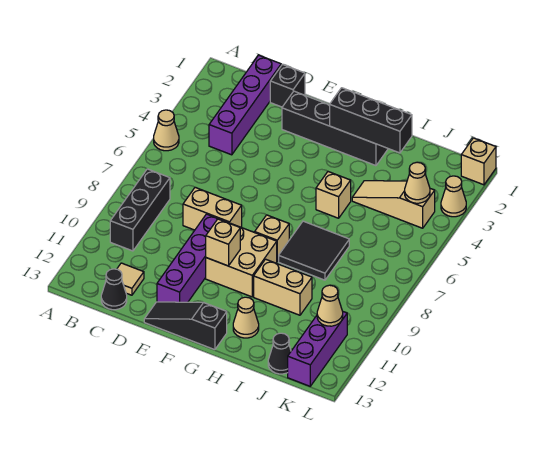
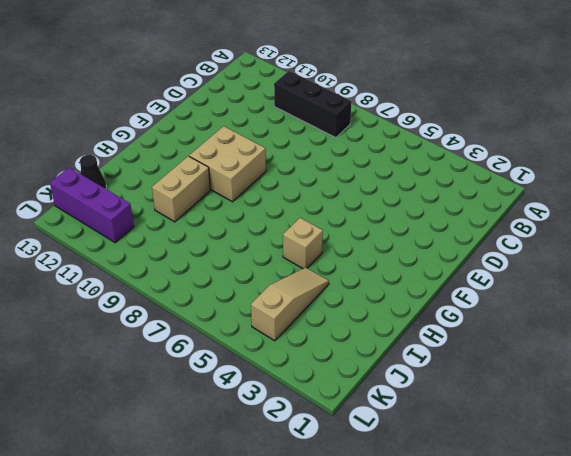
none -> tan 1x1 cone [154,110,179,151]
none -> purple 1x4 brick [209,55,281,155]
none -> tan 1x1 tile [117,263,144,295]

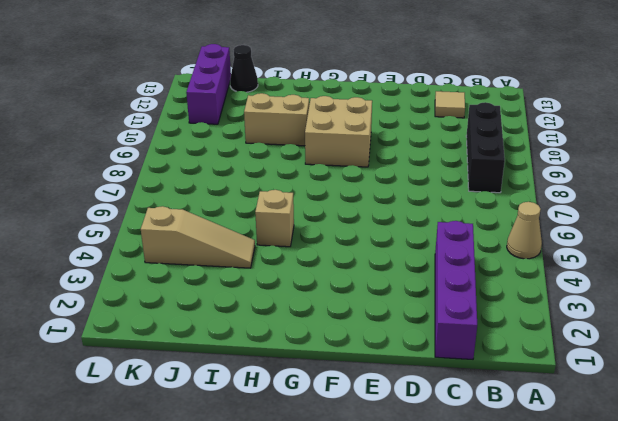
none -> black 1x1 cone [101,269,127,310]
none -> black 1x1 brick [270,64,305,107]
none -> tan 1x2 brick [183,187,242,230]

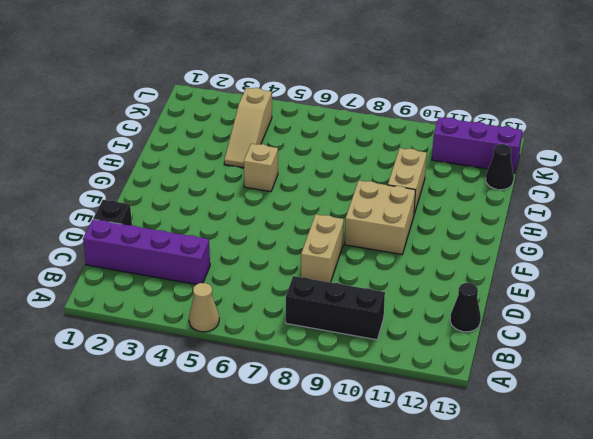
none -> tan 1x1 tile [117,263,144,295]
none -> black 1x4 brick [282,91,388,166]
none -> purple 1x4 brick [157,214,228,302]

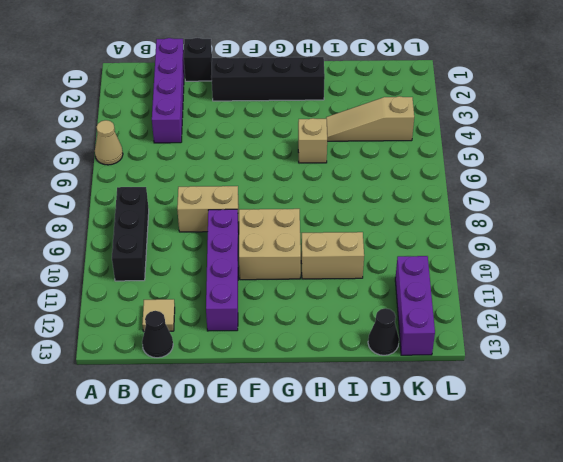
none -> black 1x3 slope [144,302,227,350]
none -> tan 1x1 brick [255,215,289,262]
none -> black 2x2 tile [279,221,349,280]

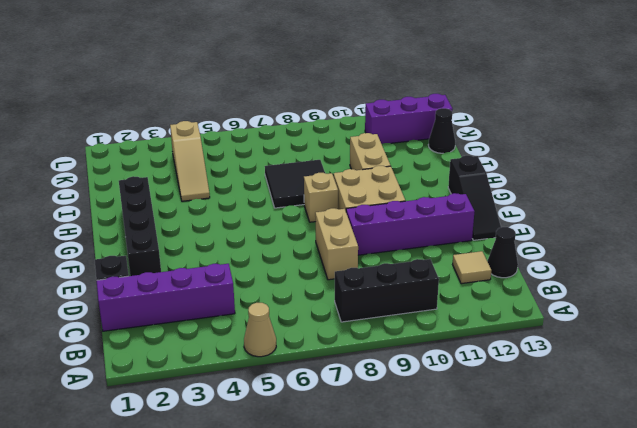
none -> tan 1x1 brick [316,172,351,218]
none -> tan 1x1 cone [233,297,259,338]
none -> tan 1x1 brick [461,138,496,185]

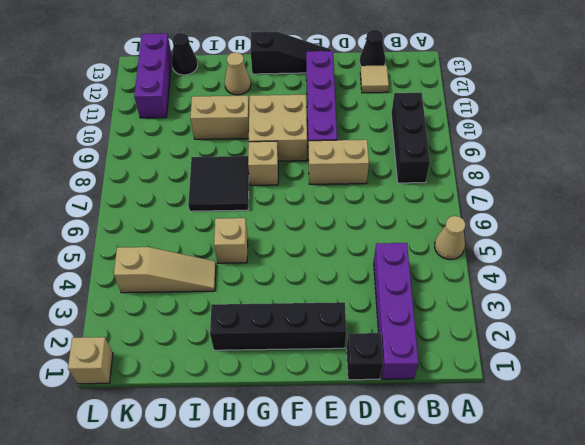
none -> tan 1x1 cone [441,176,466,217]
none -> tan 1x1 brick [206,219,240,266]
none -> black 1x3 brick [330,88,412,153]

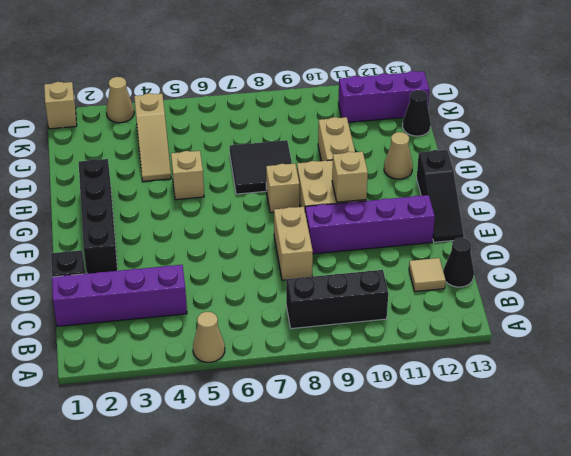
none -> black 1x3 brick [330,88,412,153]
none -> tan 1x1 cone [405,162,430,203]
none -> tan 1x1 cone [317,285,343,326]

